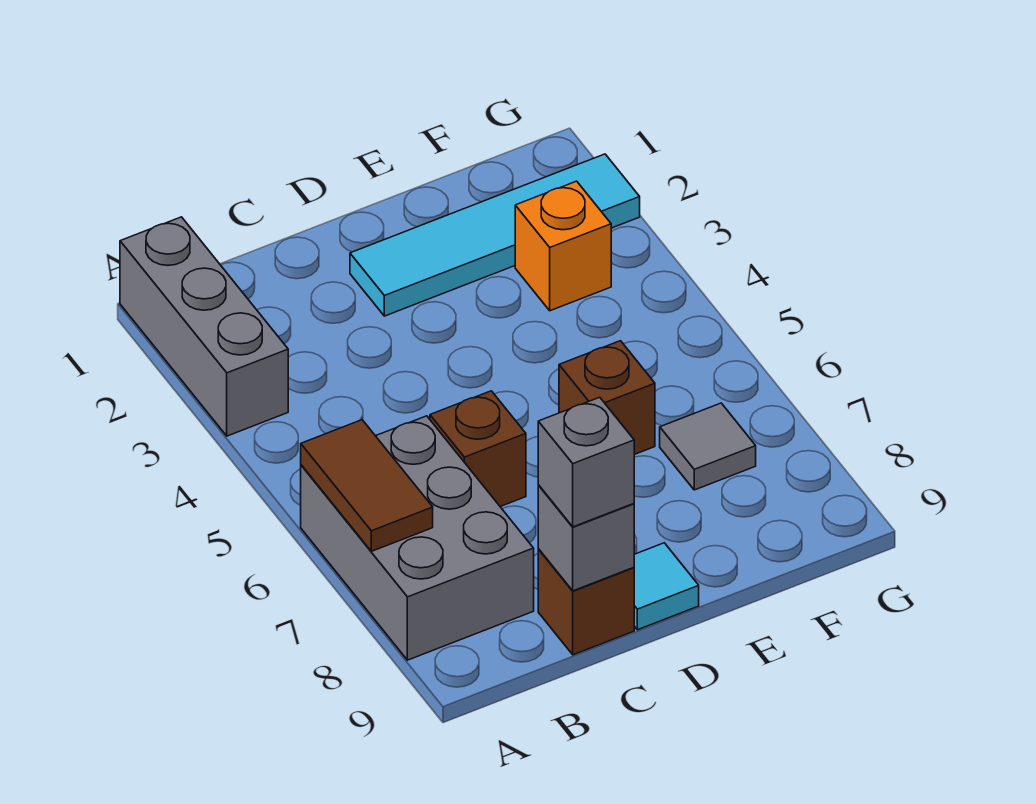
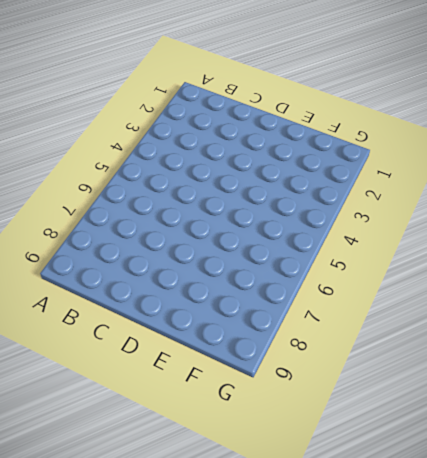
none -> grey 1x3 brick [120,217,288,436]
none -> grey 2x3 brick [301,416,534,660]
none -> brown 1x1 brick [430,391,526,507]

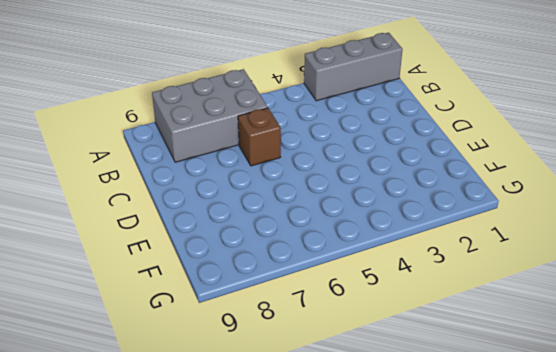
none -> brown 1x1 brick [538,549,634,655]
none -> cyan 1x4 tile [350,154,640,316]
none -> cyan 1x1 tile [634,543,699,630]

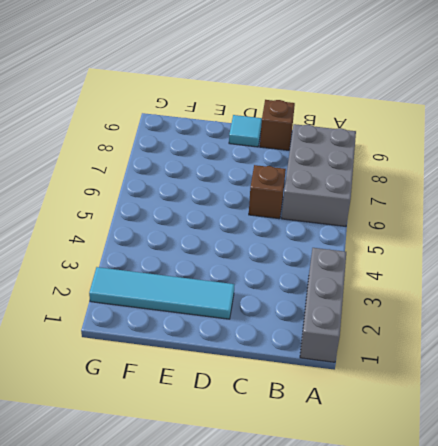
none -> brown 1x1 brick [559,341,655,455]
none -> orange 1x1 brick [515,181,611,311]
none -> grey 1x1 tile [660,403,756,490]

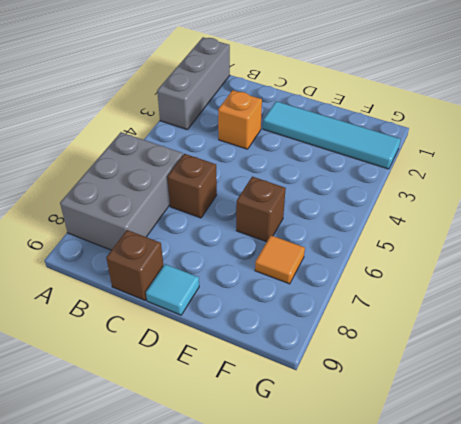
orange 1x1 brick [218,90,262,149] -> orange 1x1 brick moved to [515,181,611,311]
orange 1x1 tile [255,235,305,284] -> grey 1x1 tile [660,403,756,490]
none -> brown 1x2 tile [301,420,433,551]
none -> grey 1x1 brick [538,485,634,591]
none -> grey 1x1 brick [538,397,634,527]

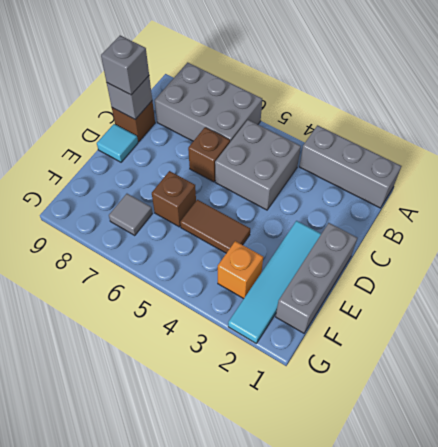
grey 2x2 brick [215,120,301,210] -> none
grey 1x3 brick [276,223,357,333] -> none
brown 1x2 tile [180,200,250,253] -> brown 1x2 tile moved to [301,420,433,551]

